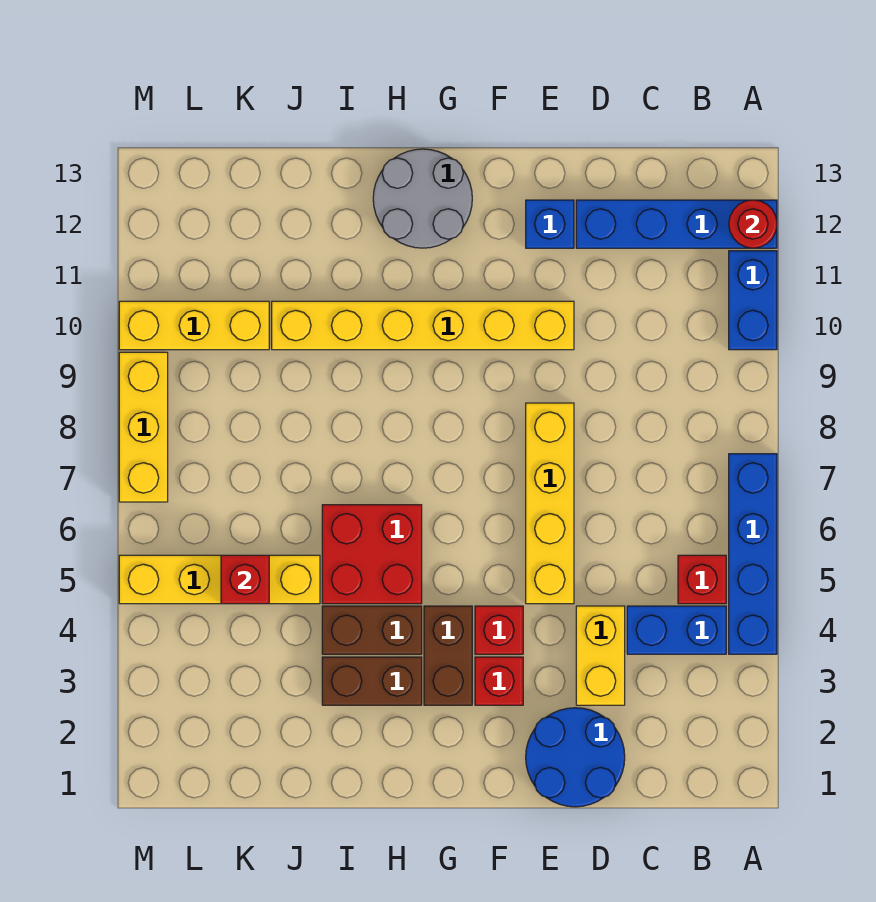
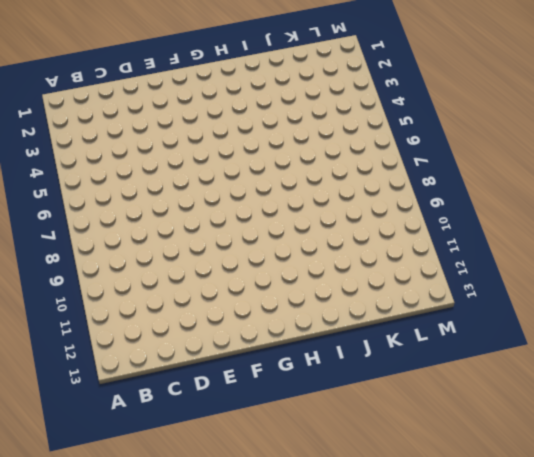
none -> blue 1x4 brick [729,454,777,654]
none -> blue 1x2 brick [729,251,777,350]
none -> blue 1x4 brick [576,200,777,248]

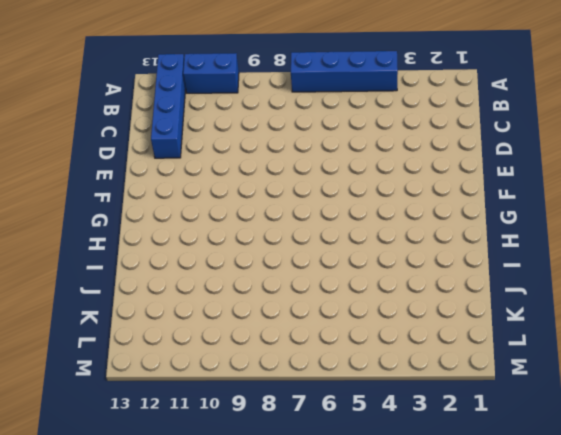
none -> blue 1x2 brick [627,606,726,654]
none -> red 1x1 brick [678,555,726,604]
none -> blue 2x2 round brick [526,708,625,807]

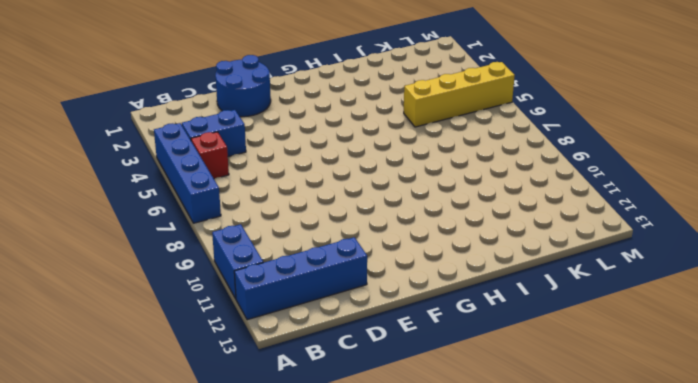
none -> yellow 1x2 brick [576,606,625,705]
none -> yellow 1x4 brick [526,403,574,604]
none -> yellow 1x6 brick [272,301,574,350]

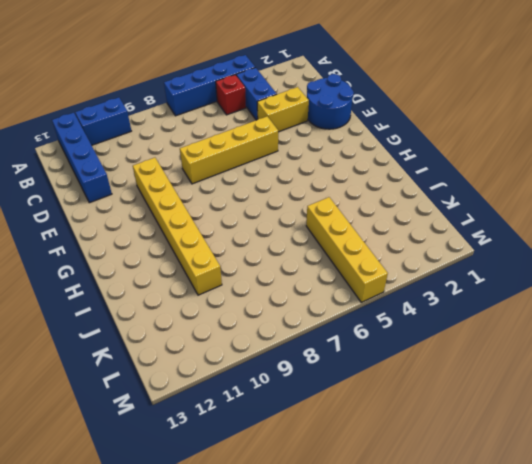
none -> blue 1x1 brick [526,200,574,248]
none -> red 1x1 brick [475,657,523,705]
none -> red 1x1 brick [475,606,523,654]

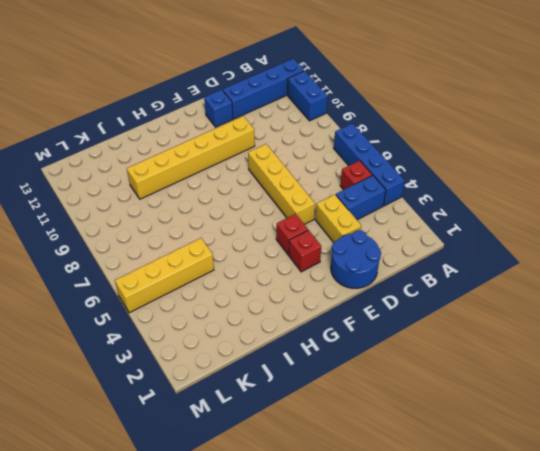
none -> brown 1x2 brick [424,606,472,705]
none -> grey 2x2 round brick [373,149,472,248]
none -> brown 1x2 brick [322,657,422,705]

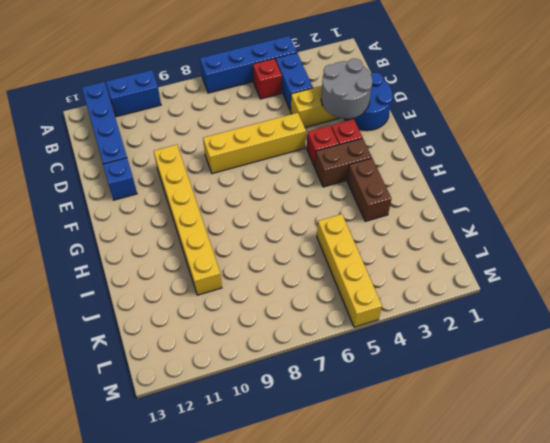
grey 2x2 round brick [321,59,372,119] -> grey 2x2 round brick moved to [373,149,472,248]
none -> brown 1x2 brick [322,606,422,654]
none -> red 2x2 brick [322,505,422,604]
none -> yellow 1x3 brick [119,301,269,350]

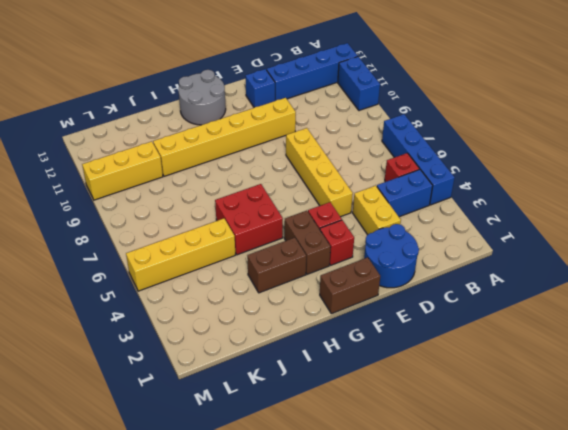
brown 1x2 brick [320,257,380,314] -> brown 1x2 brick moved to [322,606,422,654]
none -> yellow 1x3 brick [119,352,168,502]
none -> red 1x1 round brick [729,200,777,248]
none -> red 1x1 brick [221,555,269,604]

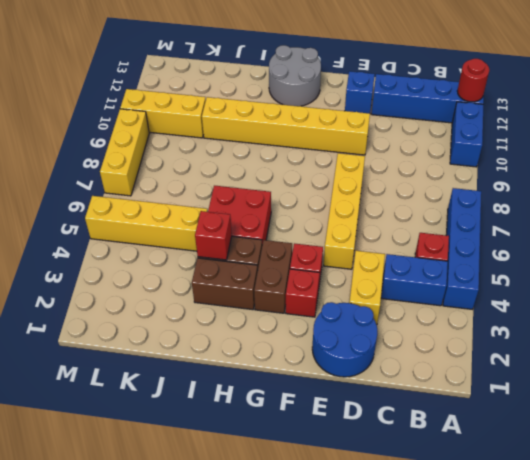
red 1x1 brick [195,211,232,260] -> red 1x1 brick moved to [221,555,269,604]

